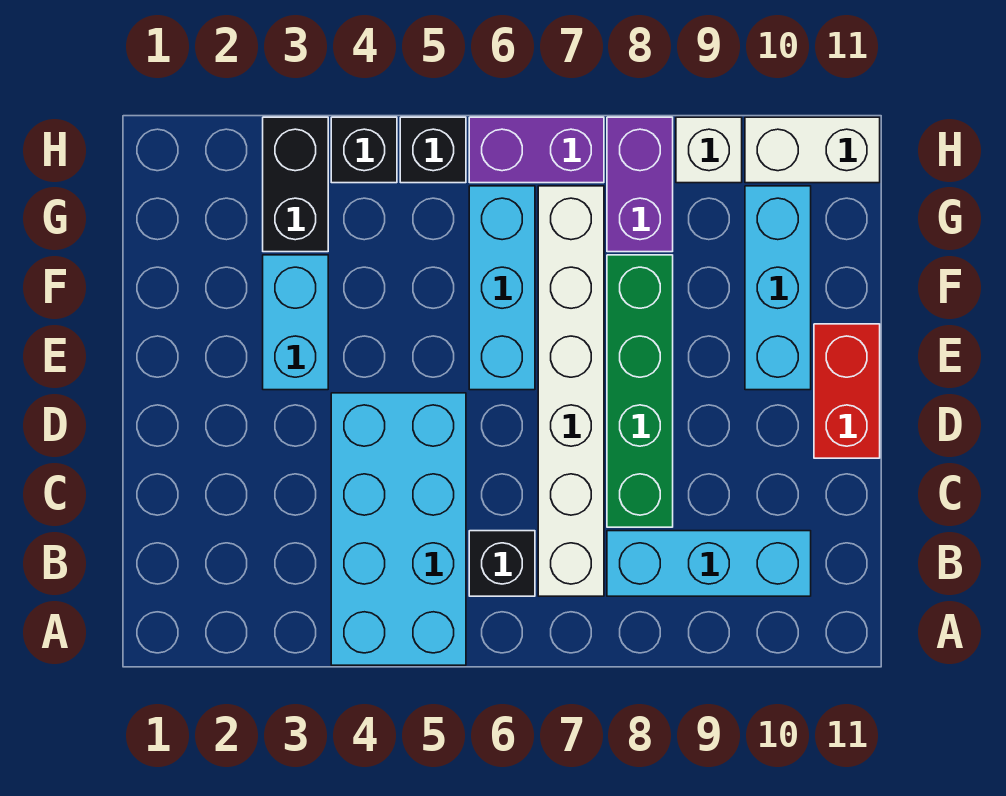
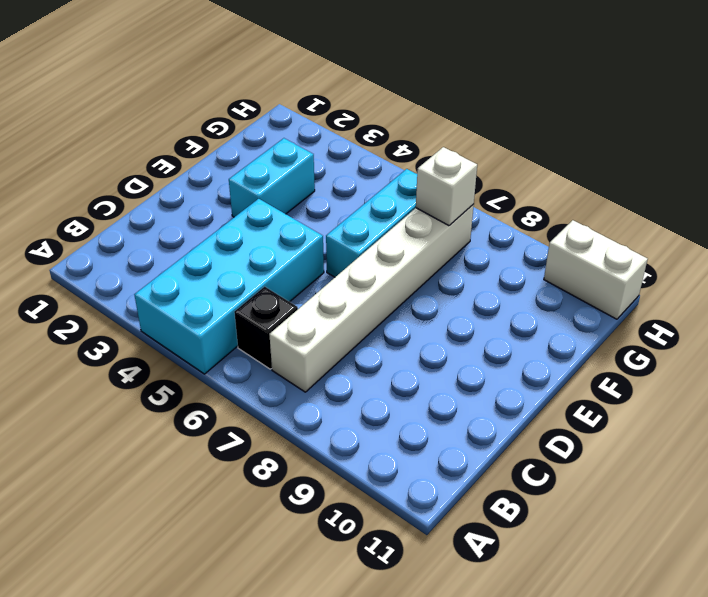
white 1x1 brick [416,147,477,226] -> white 1x1 brick moved to [676,117,742,183]
none -> cyan 1x3 brick [607,531,811,596]
none -> green 1x4 brick [607,255,673,527]
none -> red 1x2 brick [814,324,880,458]

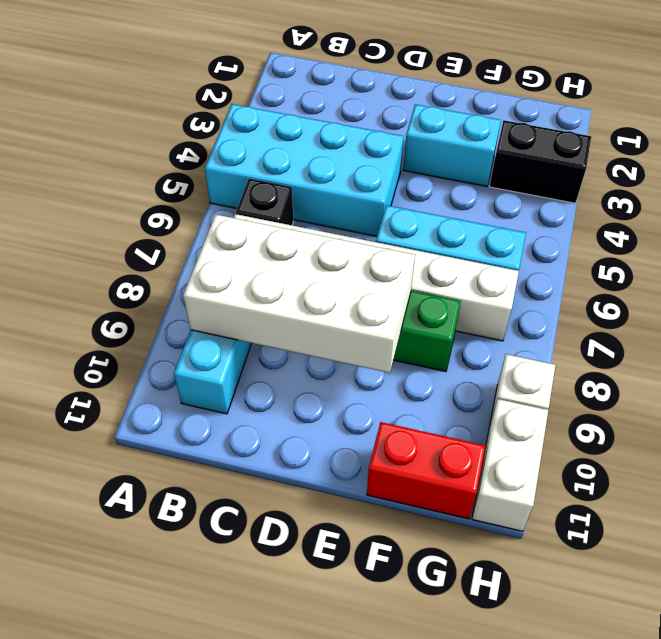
white 2x4 brick [183,214,415,373] -> none
red 1x2 brick [367,422,486,519] -> red 1x2 brick moved to [814,324,880,458]
none -> cyan 1x3 brick [745,186,811,390]
none -> purple 1x2 brick [607,117,673,252]
none -> black 1x1 brick [331,117,397,183]

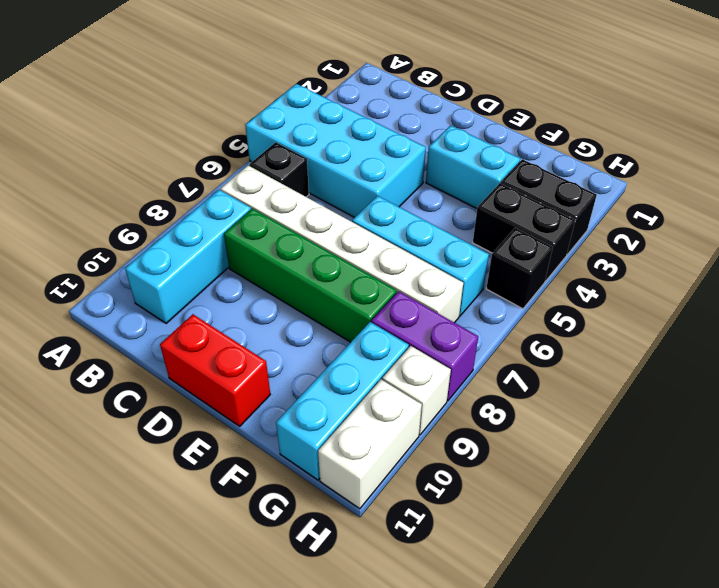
black 1x2 brick [473,183,575,281] -> black 1x1 brick [331,117,397,183]
cyan 1x3 brick [276,322,409,480] -> cyan 1x3 brick turned to [745,186,811,390]
none -> purple 1x2 brick [469,117,604,183]

